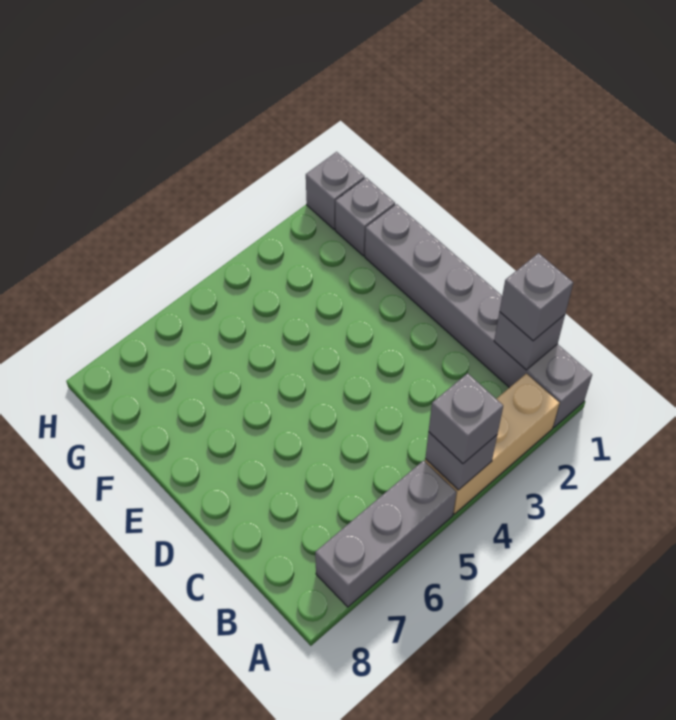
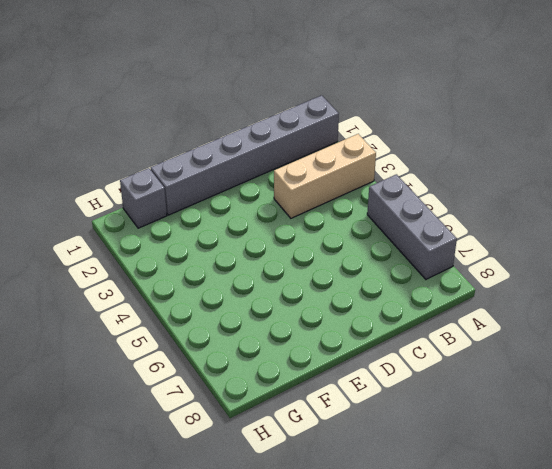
tan 1x3 brick [274,134,376,218] -> tan 1x3 brick turned to [425,374,559,514]
none -> grey 1x1 brick [306,152,365,229]
none -> grey 1x1 brick [425,432,497,490]

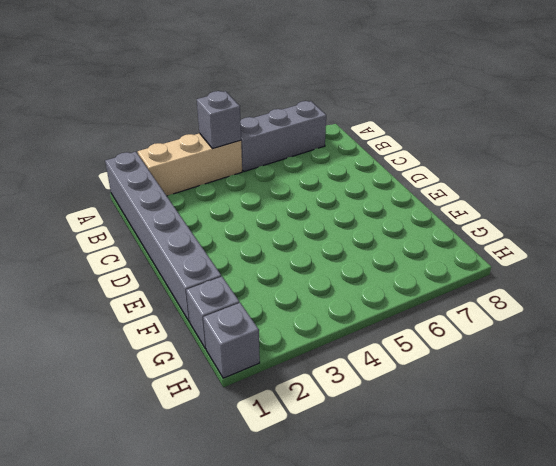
none -> grey 1x1 brick [494,312,565,370]
none -> grey 1x1 brick [429,373,503,464]

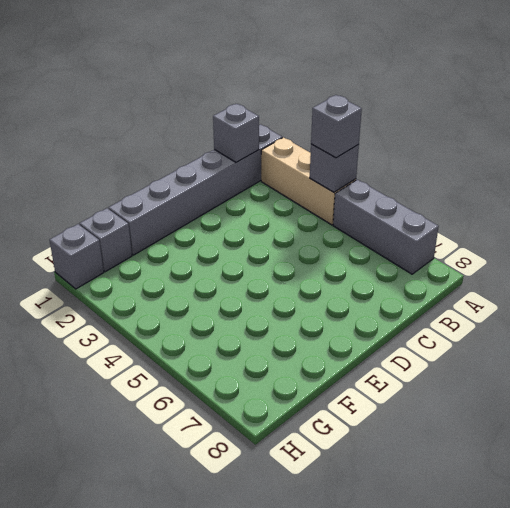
none -> grey 1x1 brick [500,253,573,341]

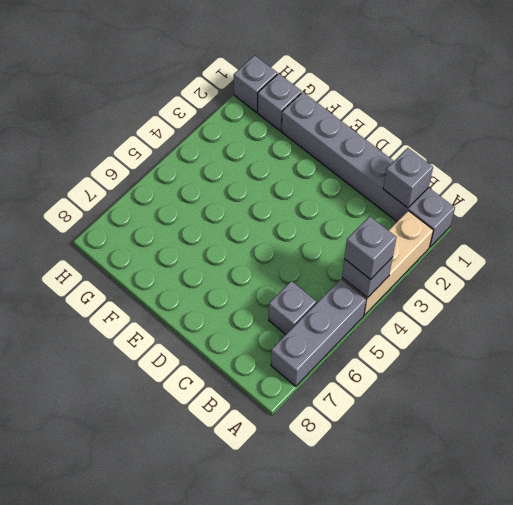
grey 1x1 brick [269,281,316,334] -> grey 1x1 brick moved to [500,253,573,341]

